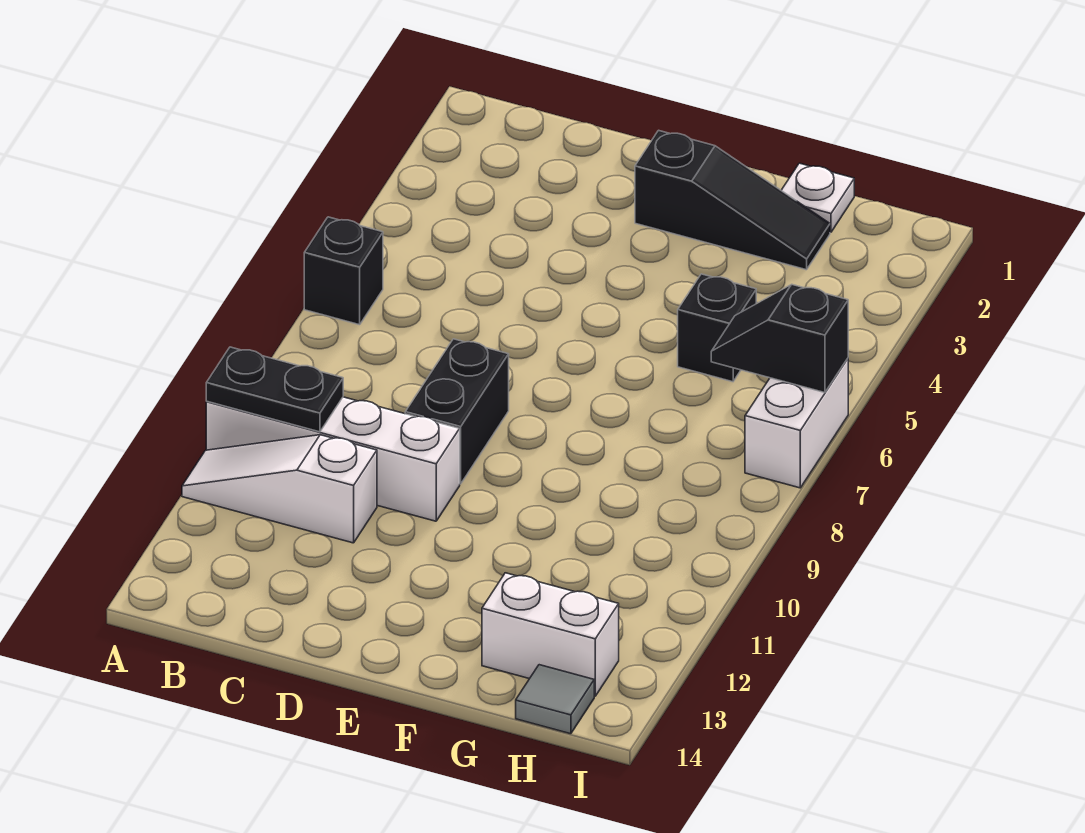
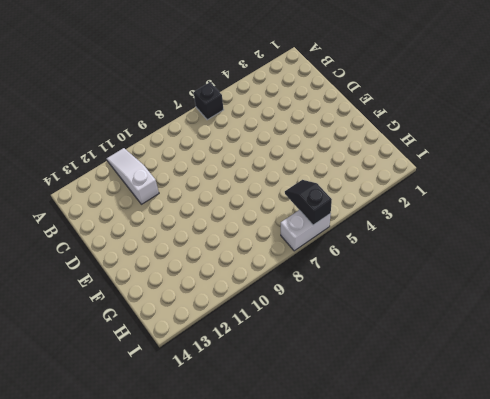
none -> white 1x4 brick [206,397,460,521]
none -> black 1x2 brick [405,339,509,484]
none -> black 1x3 slope [635,130,830,270]

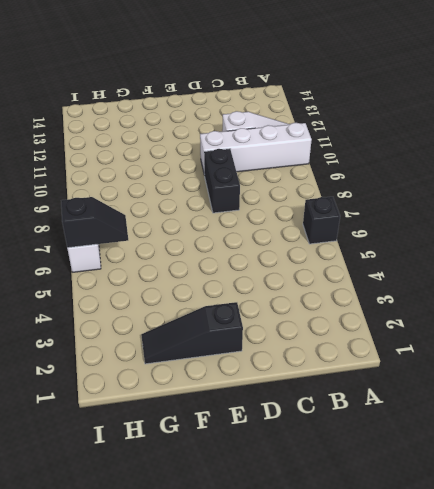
none -> white 1x1 plate [781,163,854,232]
none -> black 1x1 brick [678,274,756,382]
none -> white 1x2 brick [482,573,619,696]

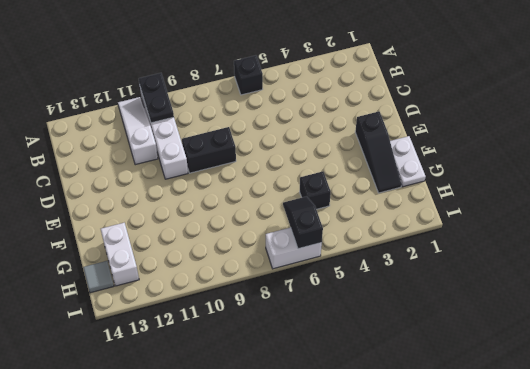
white 1x2 plate [390,136,426,187] -> white 1x1 plate [781,163,854,232]

